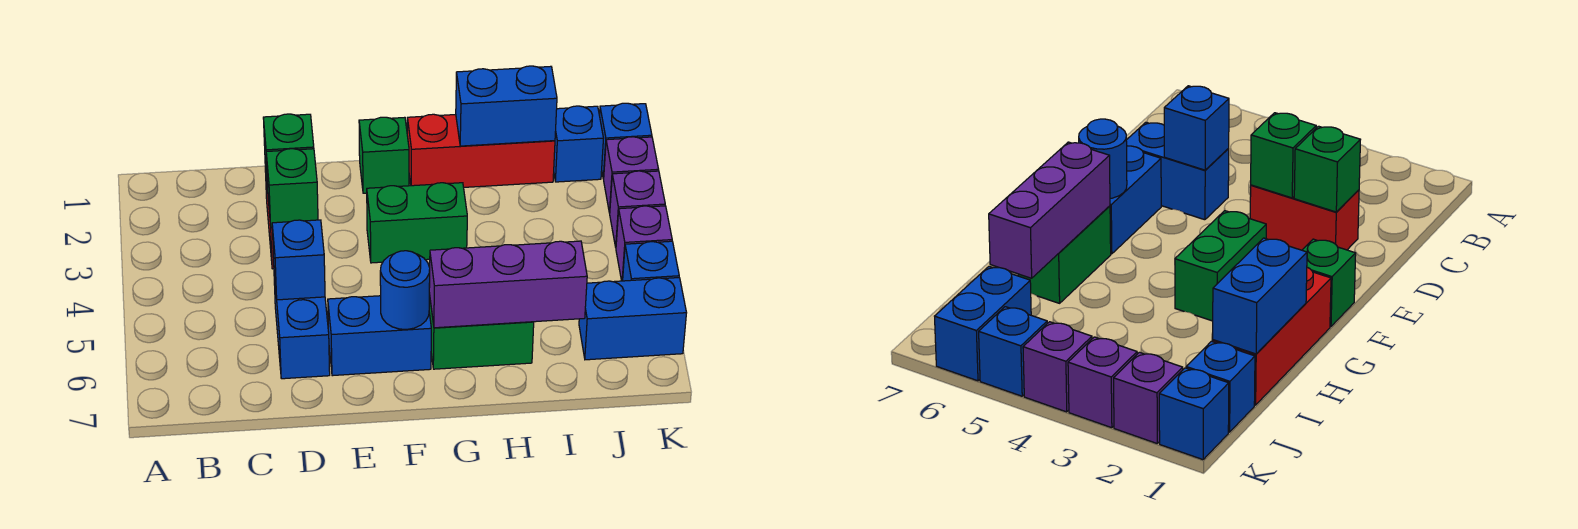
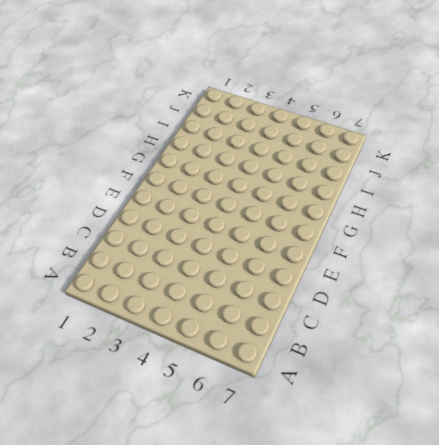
none -> red 1x2 brick [1250,185,1359,250]
none -> blue 1x2 brick [274,274,330,379]
none -> blue 1x2 brick [328,296,431,376]

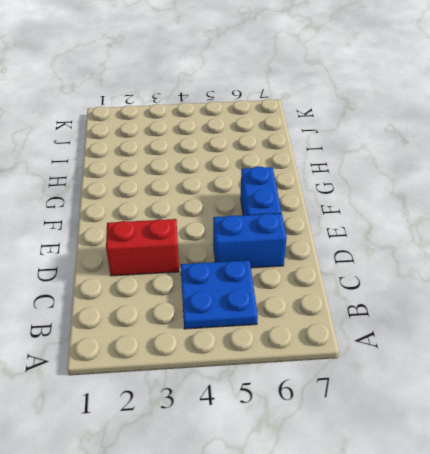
blue 2x2 plate [181,260,258,329] -> none
none -> green 1x1 brick [359,117,409,193]
none -> green 1x2 brick [367,183,467,263]
none -> red 1x3 brick [407,114,555,187]

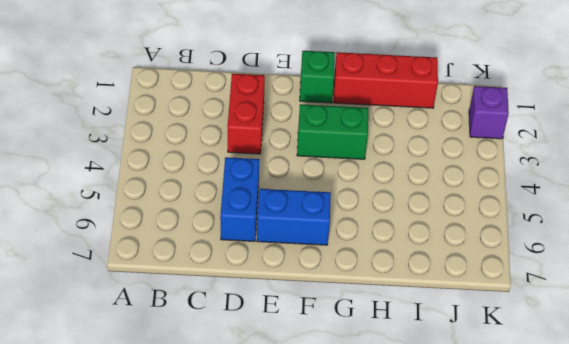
none -> green 1x2 brick [429,294,534,369]
none -> blue 1x1 brick [554,106,603,182]
none -> blue 1x2 brick [579,278,686,360]

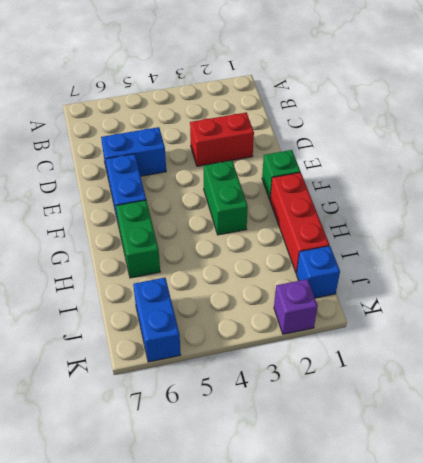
none -> blue 1x1 brick [599,103,652,179]
none -> purple 1x1 brick [610,171,665,247]
none -> purple 1x1 brick [616,206,672,281]

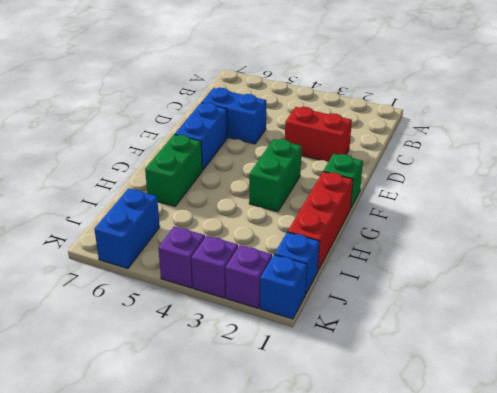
none -> blue 1x1 brick [623,241,679,281]
none -> green 1x1 brick [263,114,314,189]
none -> green 1x1 brick [266,149,318,227]

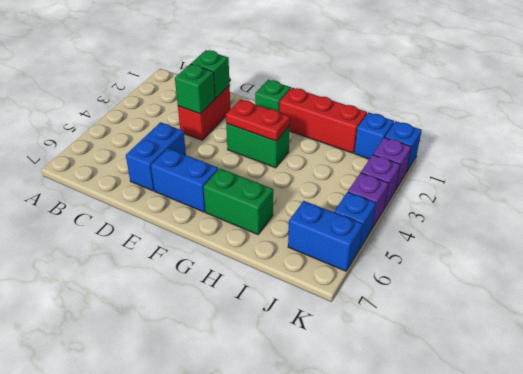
red 1x2 plate [226,99,290,141] -> none
none -> blue 1x1 brick [272,220,325,300]
none -> blue 1x1 round brick [380,251,430,329]
none -> purple 1x3 brick [429,241,587,328]

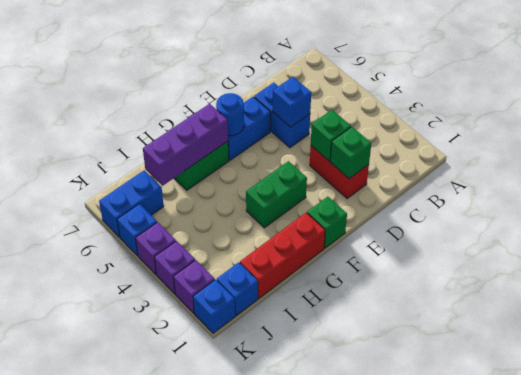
none -> blue 1x2 brick [456,66,557,146]

